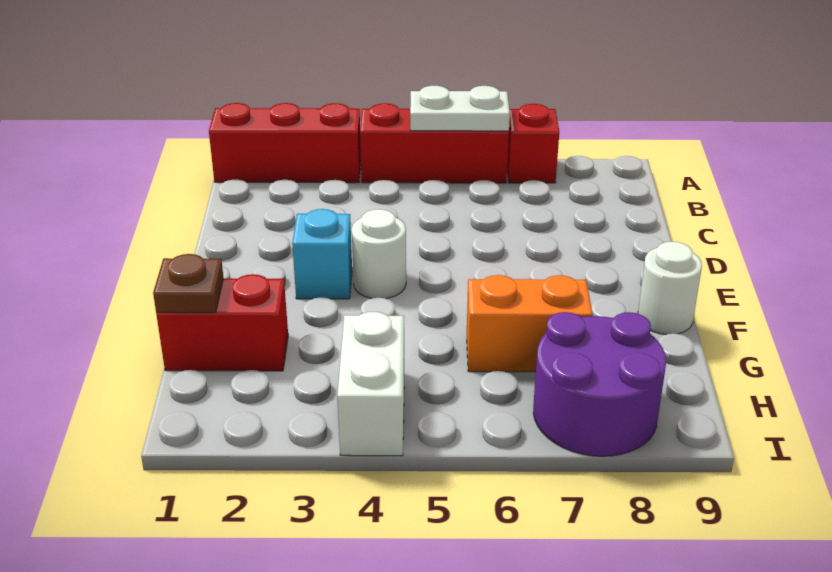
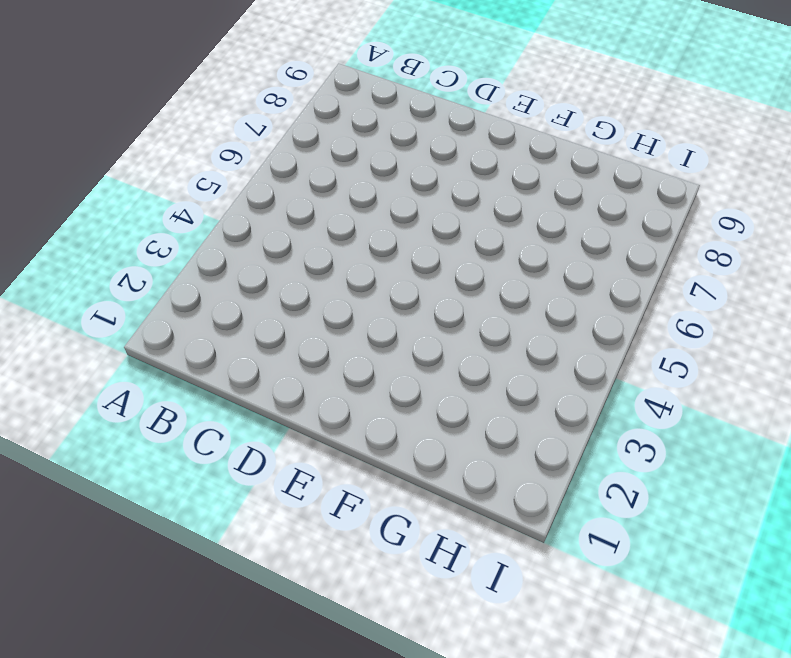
none -> red 1x3 brick [209,103,361,183]
none -> red 1x3 brick [360,103,509,183]
none -> red 1x1 brick [507,104,559,183]

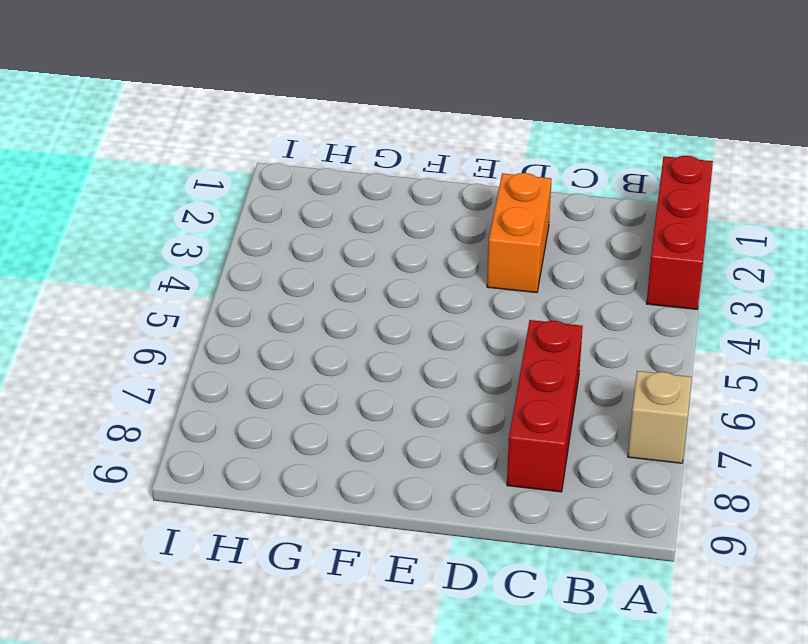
tan 1x1 brick [628,371,692,463] -> red 1x1 brick [507,104,559,183]
red 1x3 brick [507,320,583,492] -> red 1x3 brick moved to [360,103,509,183]
orange 1x2 brick [487,173,552,293] -> orange 1x2 brick moved to [467,275,593,372]
none -> cyan 1x1 brick [292,209,352,299]
none -> white 1x1 round brick [352,209,406,299]
none -> white 1x1 round brick [638,242,702,334]

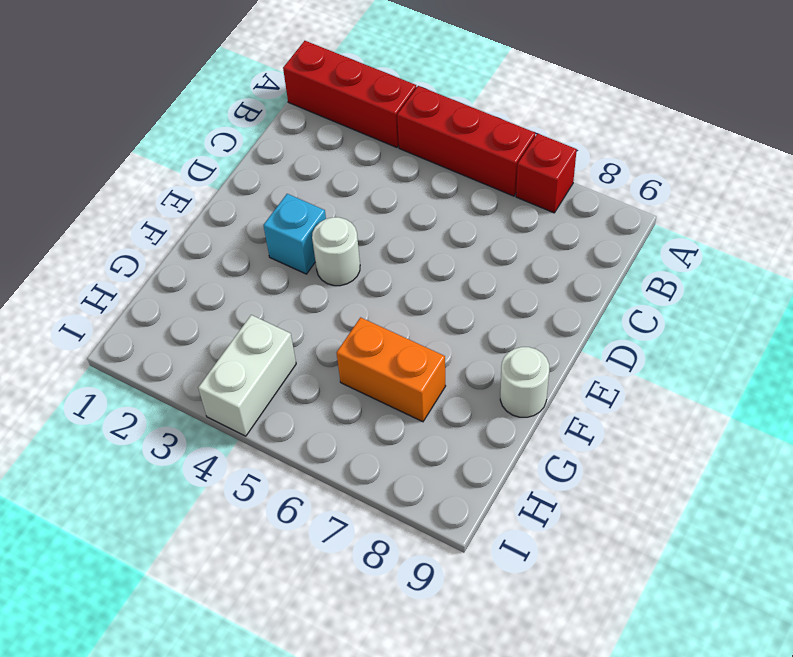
none -> red 1x2 brick [156,274,288,371]
none -> purple 2x2 round brick [533,312,666,456]
none -> white 1x2 plate [410,86,510,131]

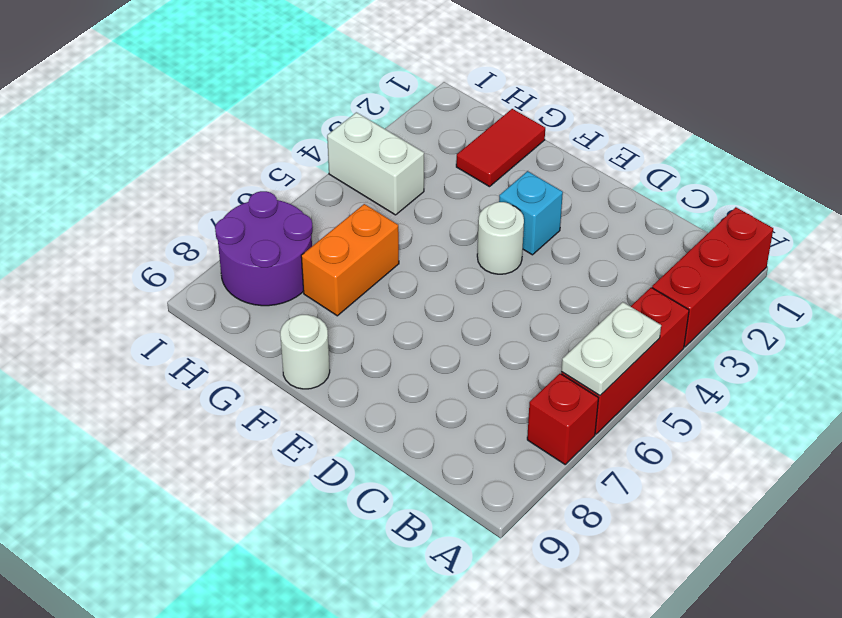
red 1x2 tile [456,109,545,187] -> red 1x2 brick [156,274,288,371]
none -> brown 1x1 plate [153,254,224,313]

